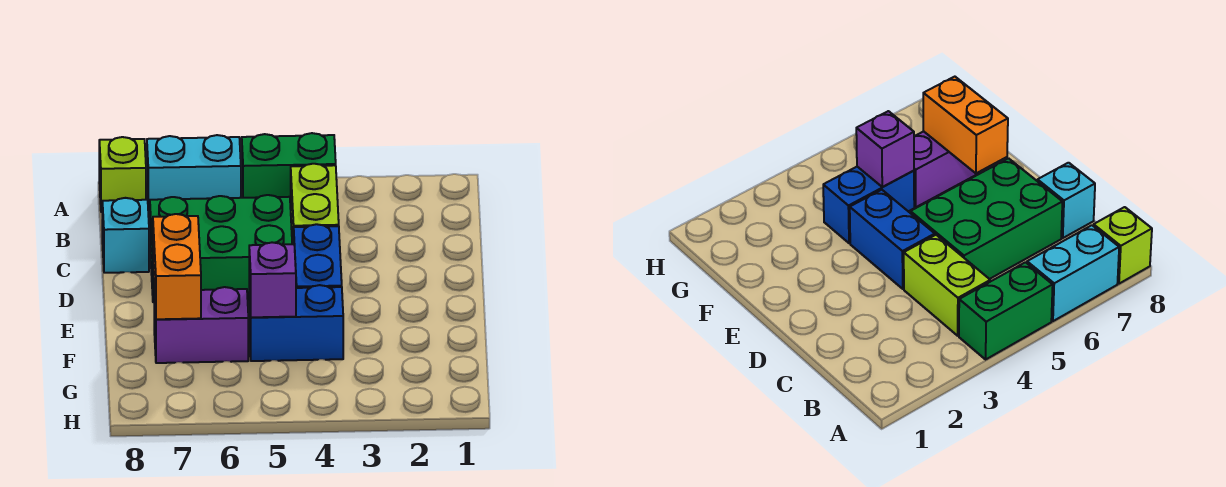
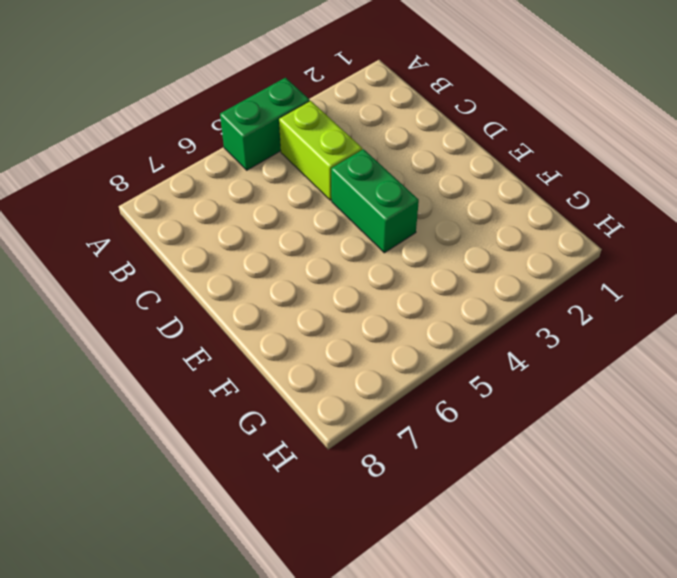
green 1x2 brick [331,149,419,253] -> blue 1x2 brick [294,224,342,288]
none -> cyan 1x2 brick [147,135,241,211]
none -> lime 1x1 brick [99,137,146,212]

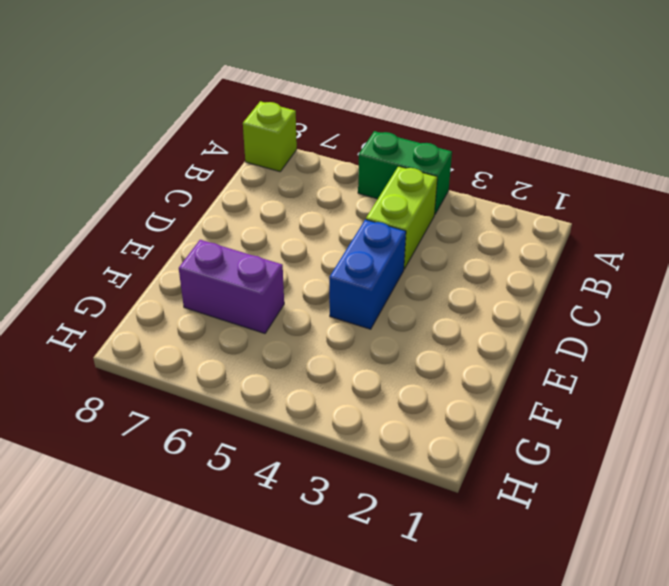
none -> cyan 1x2 brick [147,135,241,211]
none -> green 2x3 brick [150,195,292,302]

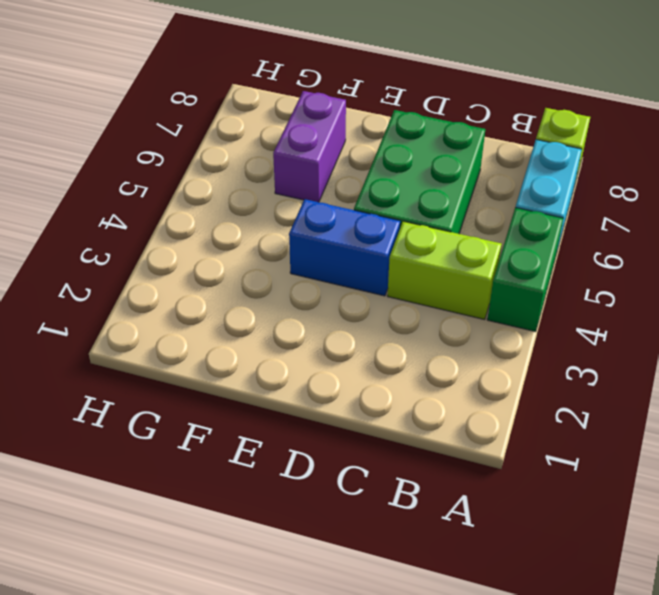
none -> cyan 1x1 brick [102,198,149,273]
none -> blue 1x2 brick [249,285,343,361]

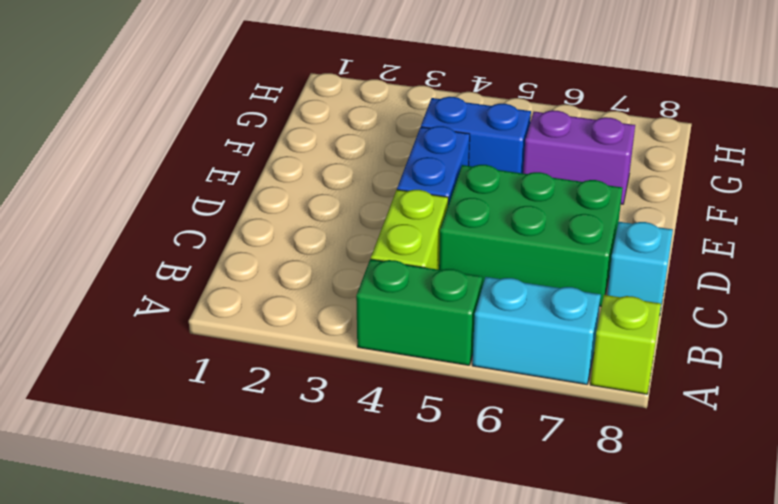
none -> orange 1x2 brick [153,214,201,319]
none -> purple 1x1 brick [249,242,296,317]

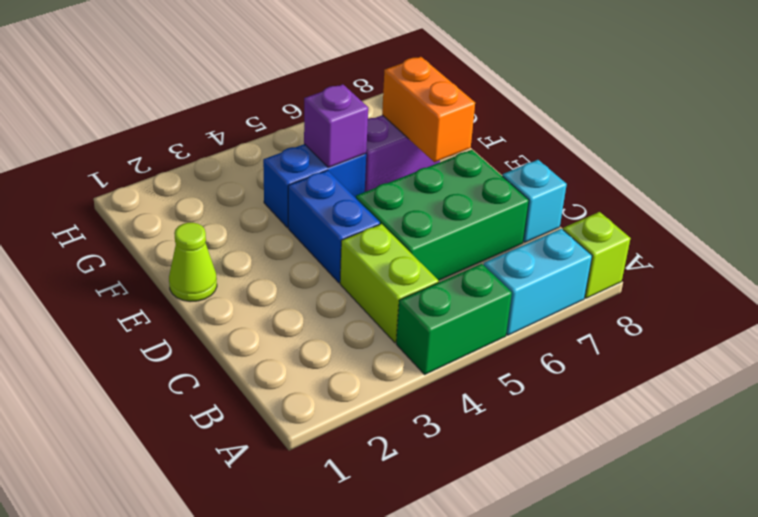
lime 1x1 cone [169,223,217,302] -> none

